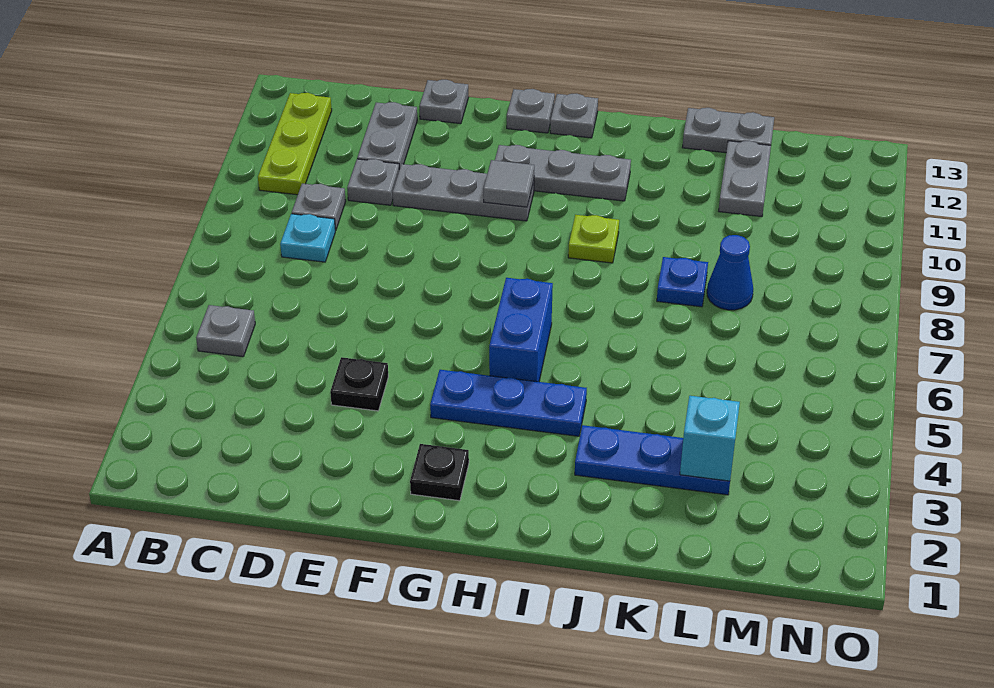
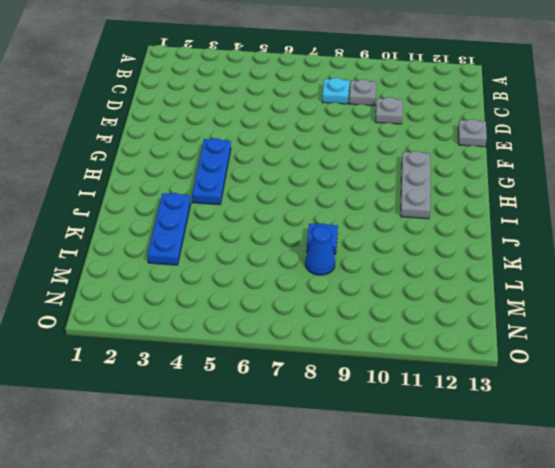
none -> grey 1x1 plate [196,305,255,357]
none -> lime 1x3 plate [258,93,332,195]
none -> grey 1x2 plate [357,102,417,169]

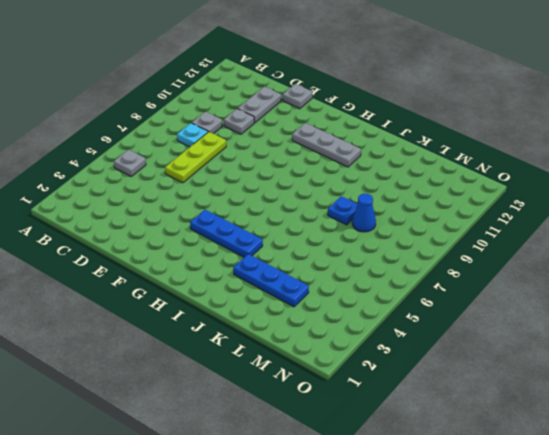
lime 1x3 plate [165,132,226,183] -> lime 1x3 plate moved to [258,93,332,195]
none -> black 1x1 plate [330,357,388,411]
none -> grey 1x3 plate [393,164,534,221]
none -> black 1x1 plate [410,444,469,501]

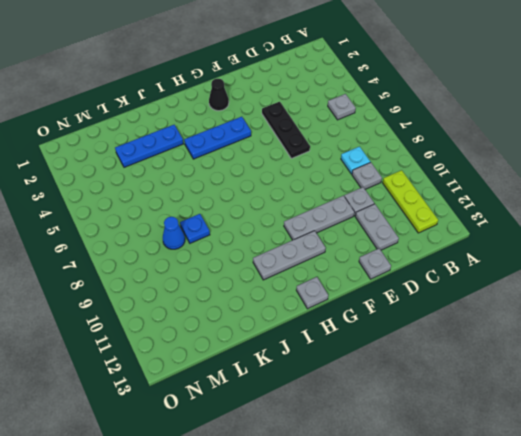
black 1x3 plate [262,102,310,158] -> black 1x1 plate [330,357,388,411]
black 1x1 cone [209,79,229,111] -> black 1x1 plate [410,444,469,501]
none -> grey 1x1 plate [507,89,555,133]
none -> blue 1x2 brick [489,278,553,382]
none -> lime 1x1 plate [568,215,619,263]

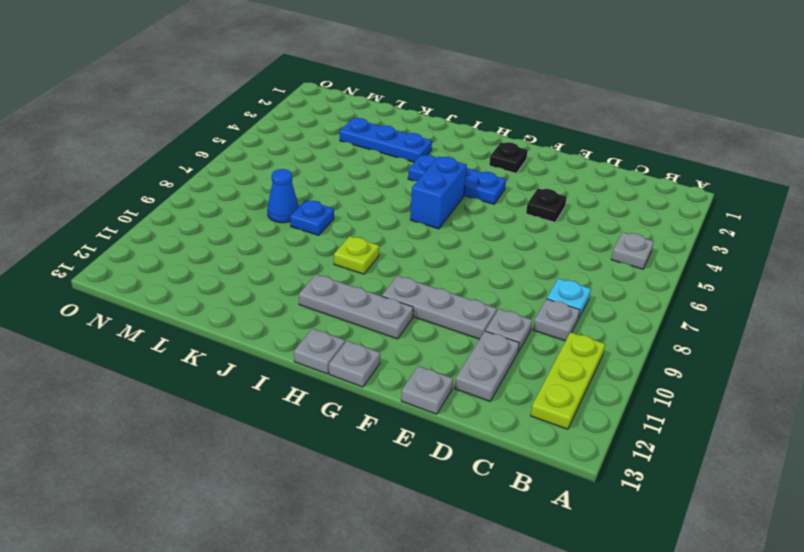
none -> grey 1x2 plate [682,108,774,153]
none -> grey 1x2 plate [719,141,771,217]
none -> grey 1x1 tile [483,160,534,207]

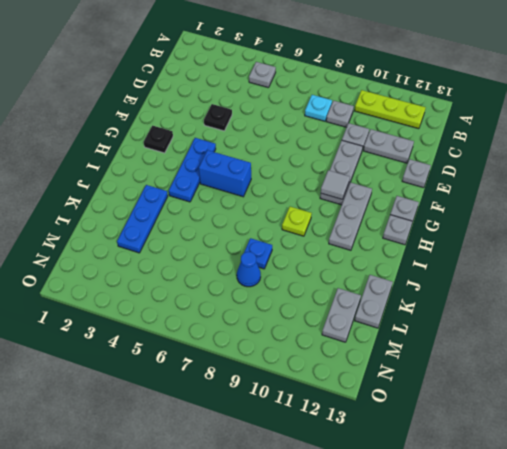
grey 1x2 plate [322,288,361,342] -> grey 1x2 plate turned to [719,141,771,217]
none -> cyan 1x1 brick [680,396,740,481]

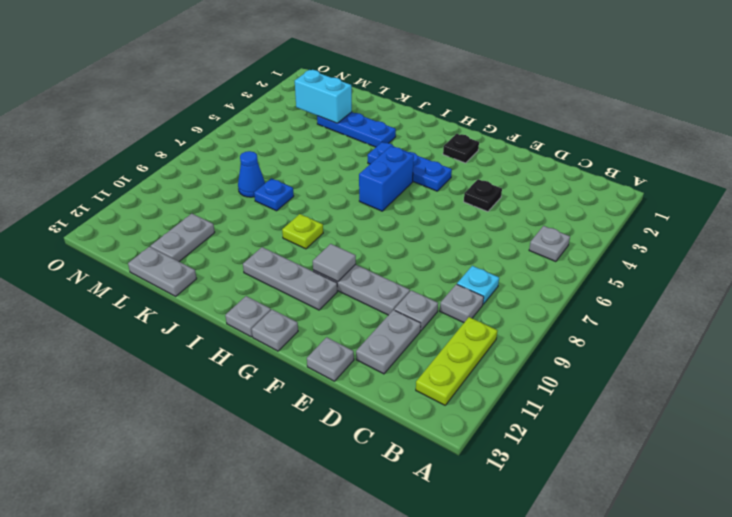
cyan 1x2 brick [295,70,352,123] -> cyan 1x1 brick [680,396,740,481]

